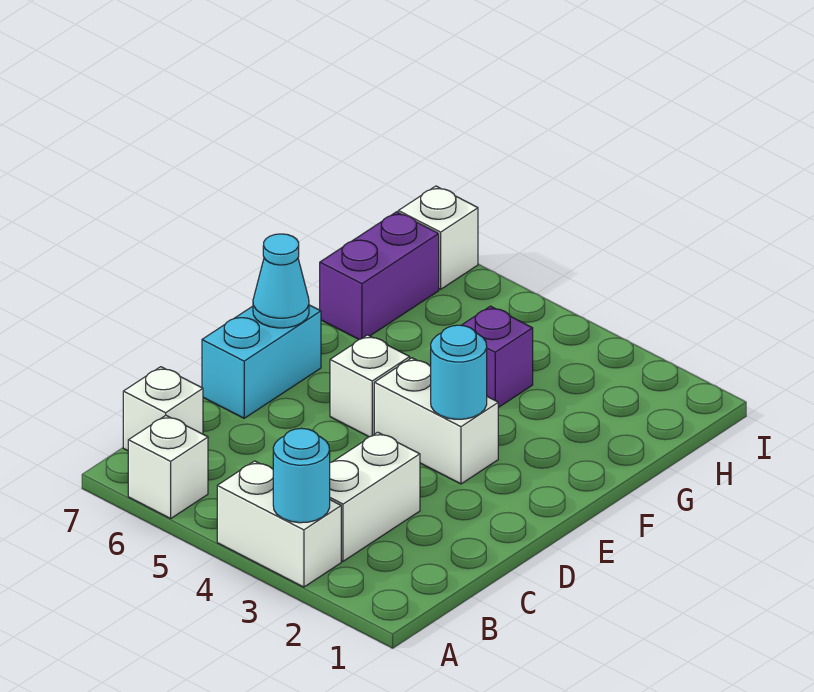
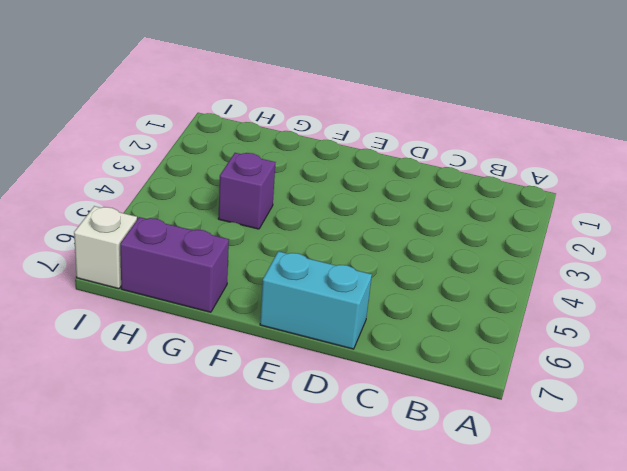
none -> white 1x2 brick [217,461,341,587]
none -> white 1x1 brick [128,415,208,519]
none -> white 1x2 brick [330,432,420,561]

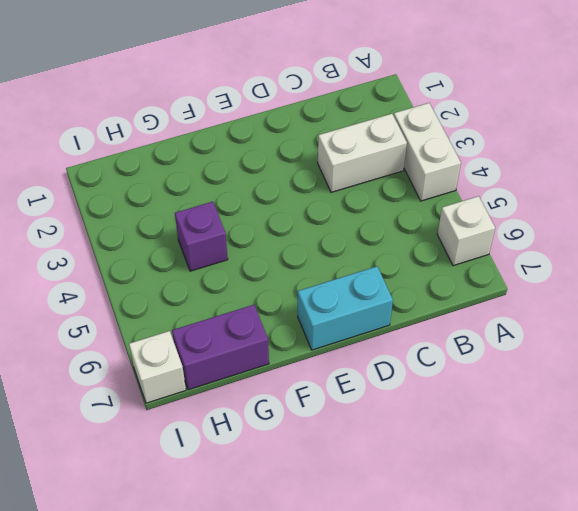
none -> white 1x1 brick [123,367,203,451]
none -> white 1x2 brick [374,358,498,484]
none -> white 1x1 brick [330,335,410,437]

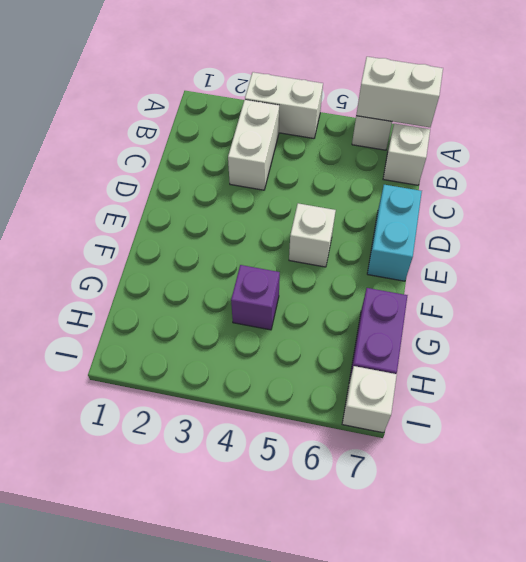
white 1x2 brick [356,57,443,127] -> white 1x2 brick moved to [374,358,498,484]
none -> cyan 1x1 round brick [273,428,330,523]
none -> cyan 1x1 round brick [431,325,487,419]
none -> cyan 1x1 cone [253,234,309,328]

